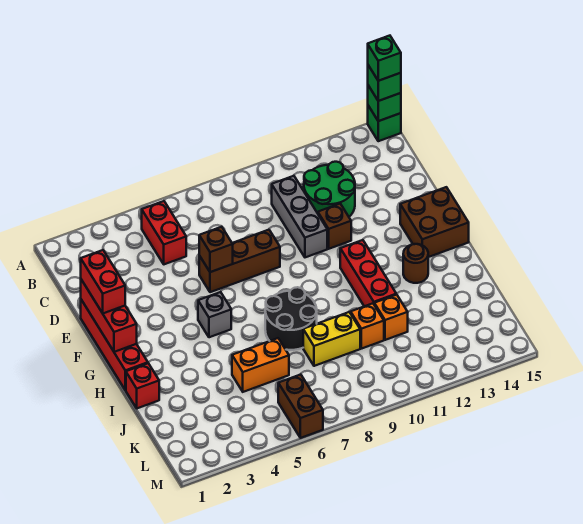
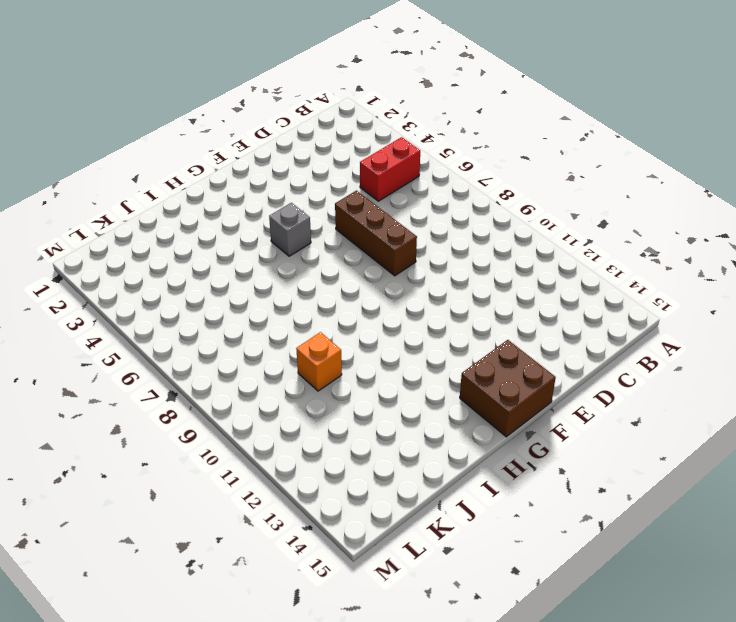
none -> green 1x1 brick [368,106,401,141]
none -> grey 1x3 brick [272,176,327,257]
none -> green 2x2 round brick [304,162,355,217]

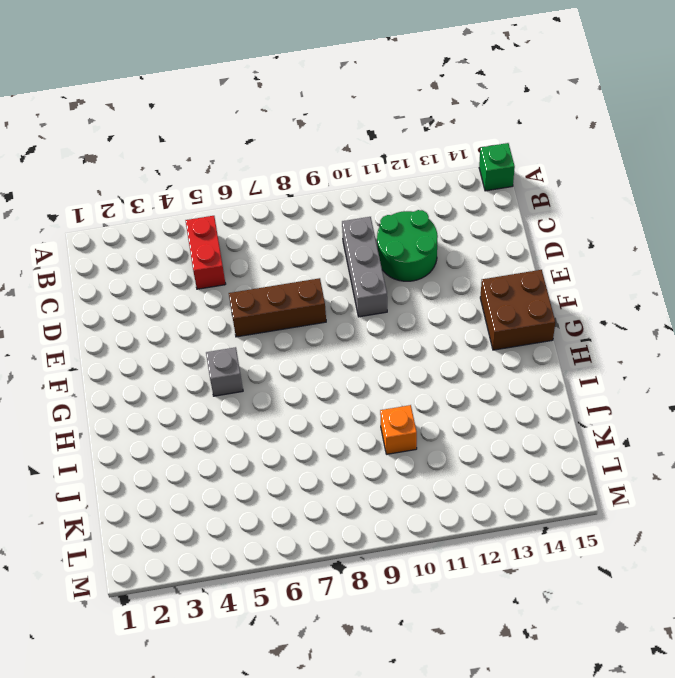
none -> red 1x4 brick [81,300,148,390]
none -> brown 1x1 brick [318,204,351,249]
none -> red 1x3 brick [340,240,396,306]

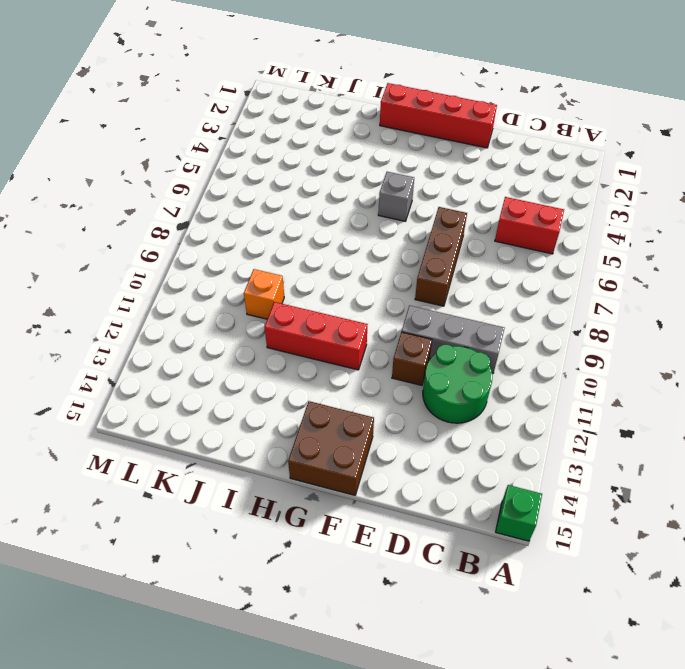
none -> black 2x2 round brick [265,287,317,350]
none -> brown 1x1 round brick [403,244,428,283]
none -> red 1x1 brick [126,363,159,408]

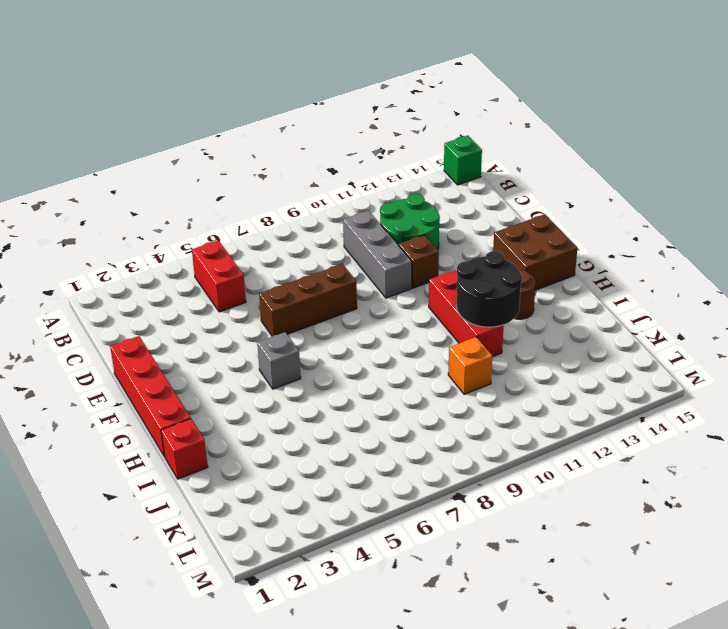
black 2x2 round brick [456,251,522,327] -> black 2x2 round brick moved to [265,287,317,350]
none -> orange 1x2 brick [232,338,289,392]
none -> yellow 1x2 brick [303,312,360,366]
none -> orange 1x1 brick [374,294,408,340]

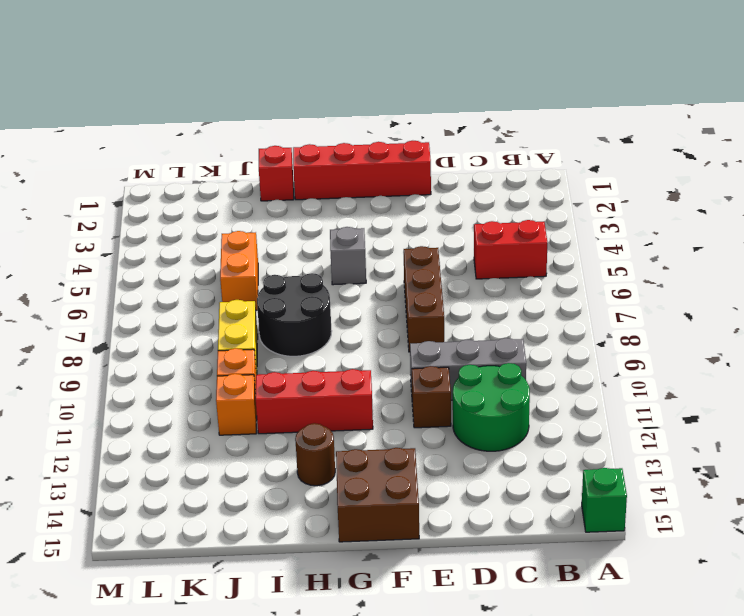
none -> brown 1x2 brick [278,374,323,438]
none -> green 1x1 brick [368,86,401,121]
none -> red 1x3 brick [81,280,137,352]

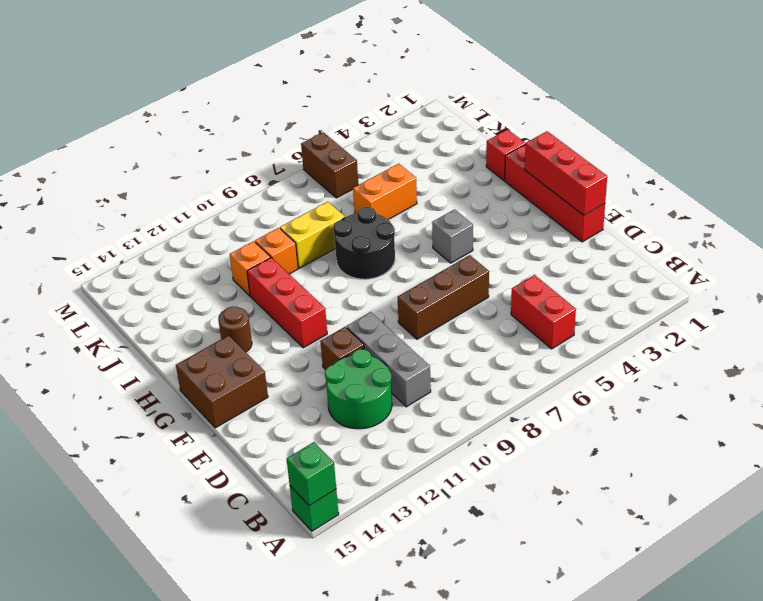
none -> brown 1x1 brick [199,227,233,272]
none -> green 1x1 brick [368,65,401,101]
none -> red 1x2 brick [81,250,125,313]

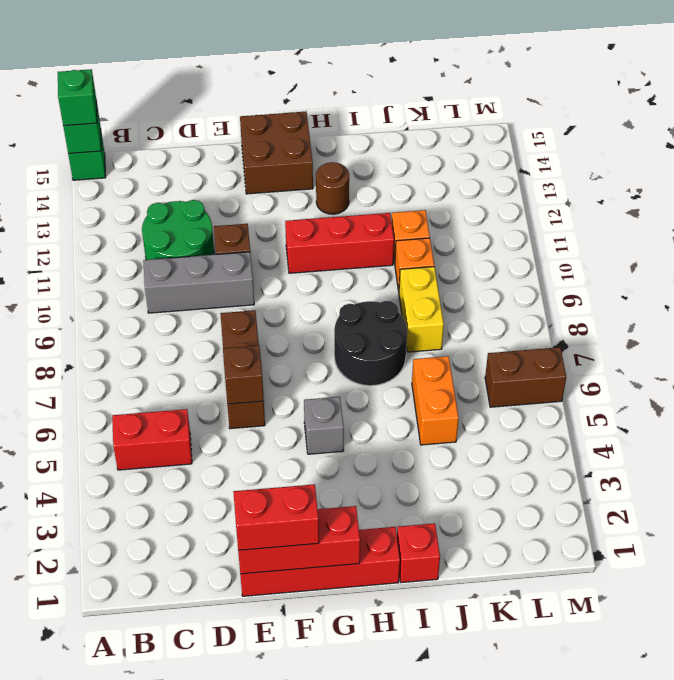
none -> green 1x1 brick [368,36,401,81]

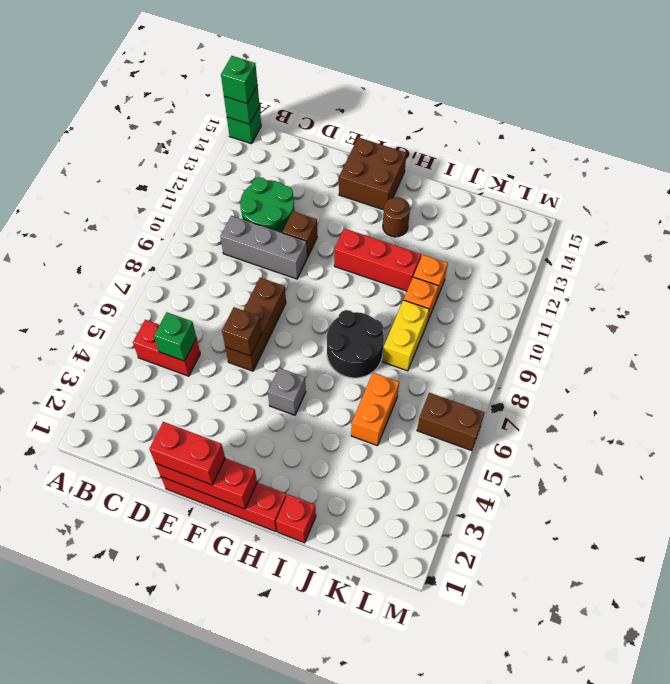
green 1x1 brick [154,312,196,361] -> green 1x1 brick moved to [368,36,401,81]

